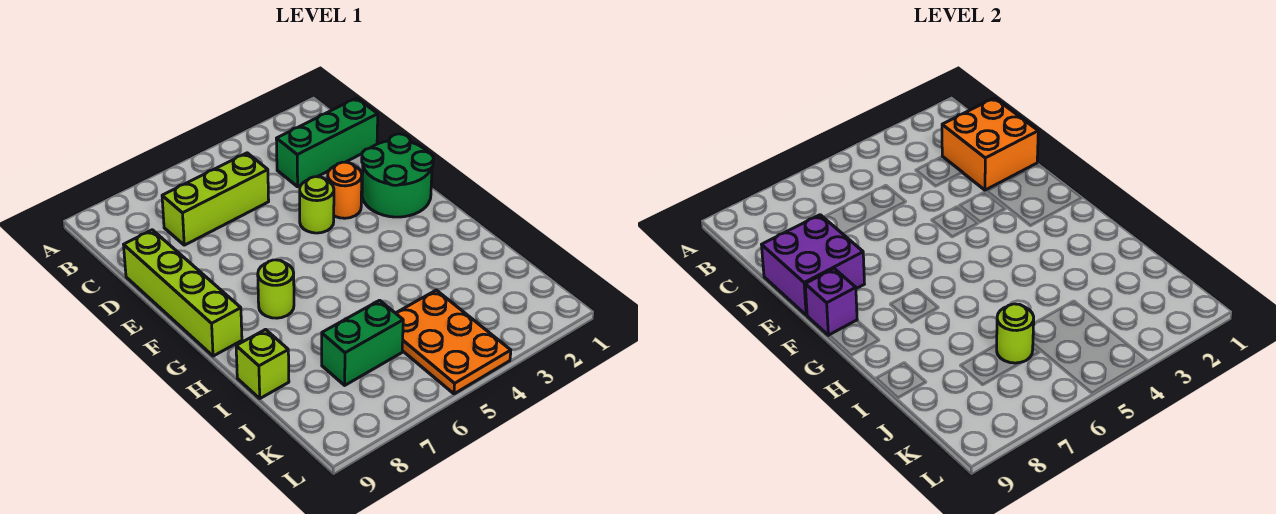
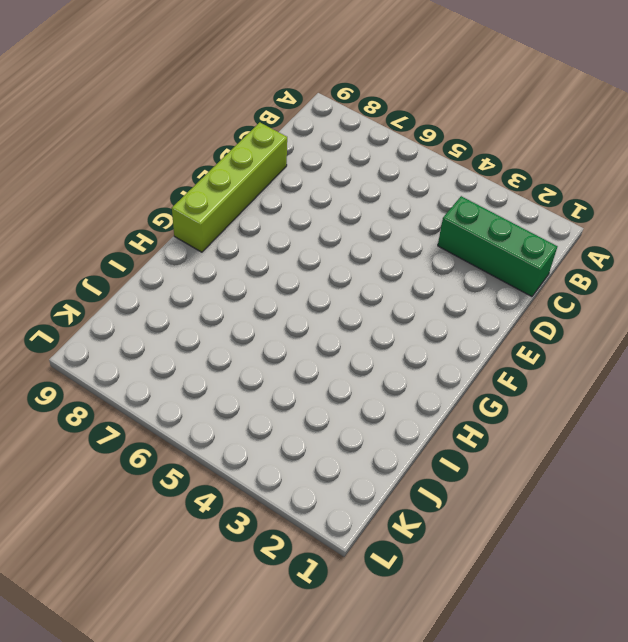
none -> lime 1x3 brick [162,153,269,245]
none -> green 2x2 round brick [362,134,433,217]
none -> orange 1x1 round brick [328,162,362,218]

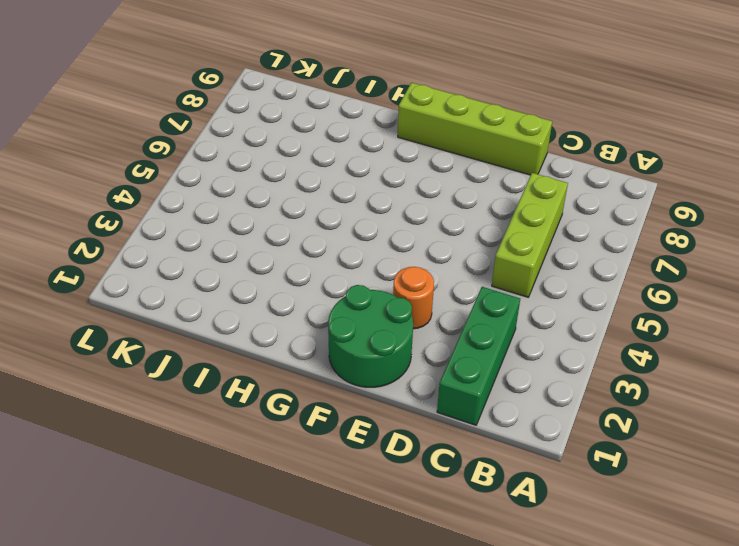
none -> lime 1x1 round brick [300,177,334,233]
none -> lime 1x1 round brick [258,260,294,318]
none -> lime 1x1 brick [236,330,289,398]

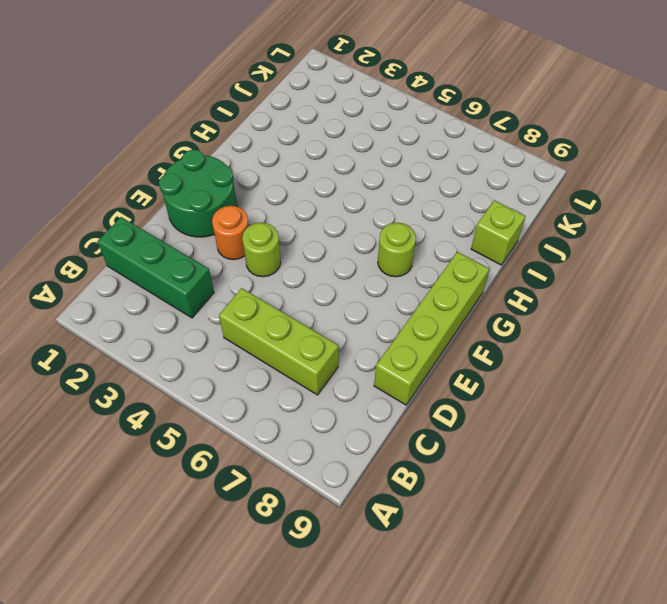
none -> orange 2x3 plate [396,290,511,394]
none -> green 1x2 brick [322,300,403,385]
none -> orange 2x2 brick [942,98,1038,190]

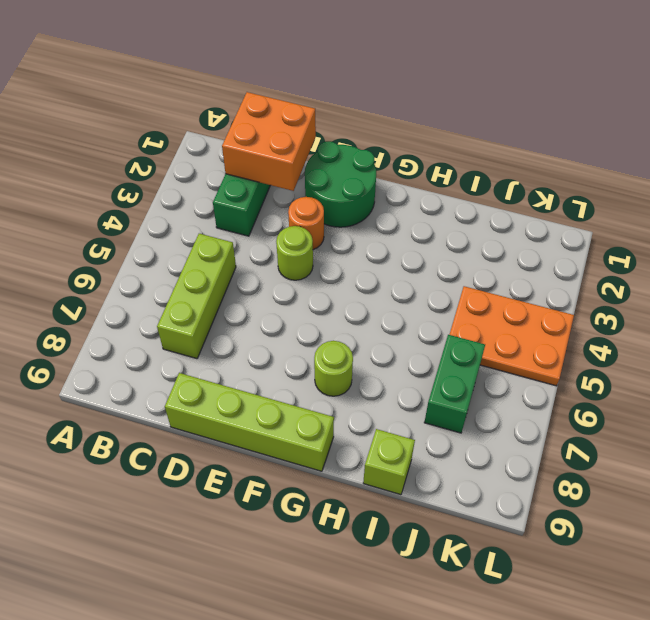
none -> purple 2x2 brick [762,215,864,315]
none -> purple 1x1 brick [805,269,857,335]
none -> lime 1x1 round brick [997,304,1034,363]

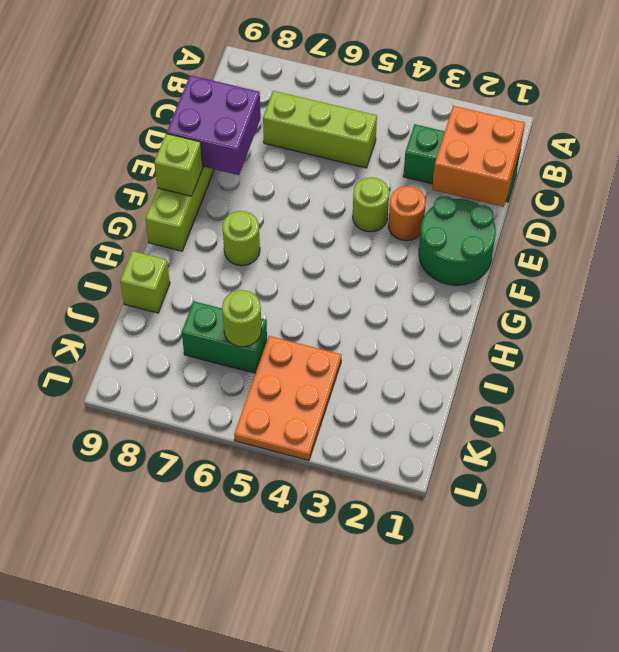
lime 1x1 brick [154,134,203,196] -> purple 1x1 brick [805,269,857,335]

